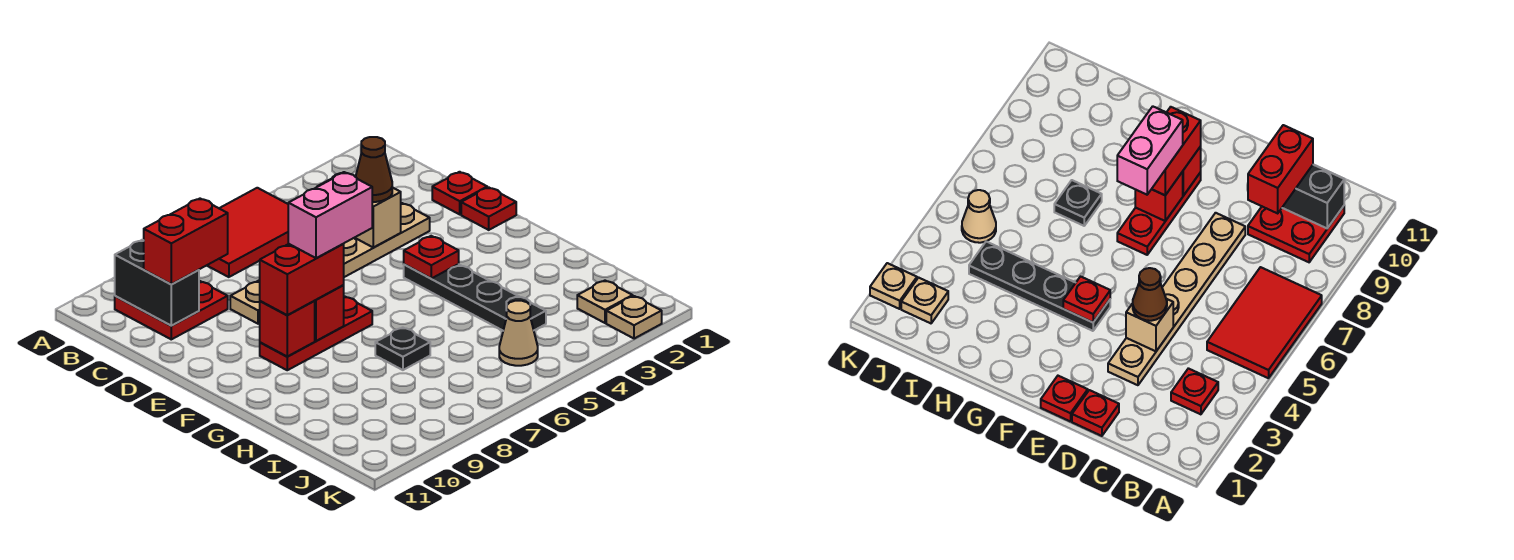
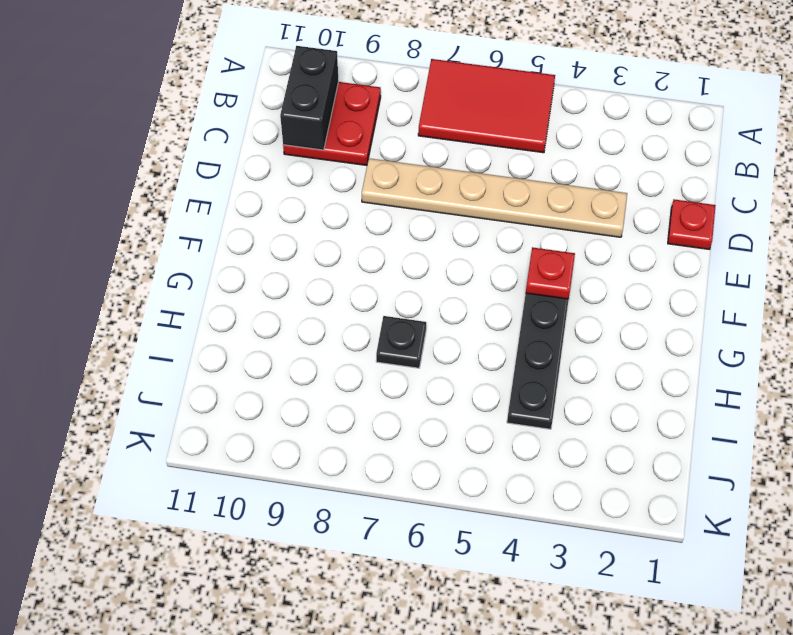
none -> red 1x1 plate [1171,368,1218,414]
none -> red 1x1 plate [461,187,516,230]
none -> red 1x3 plate [260,296,372,370]

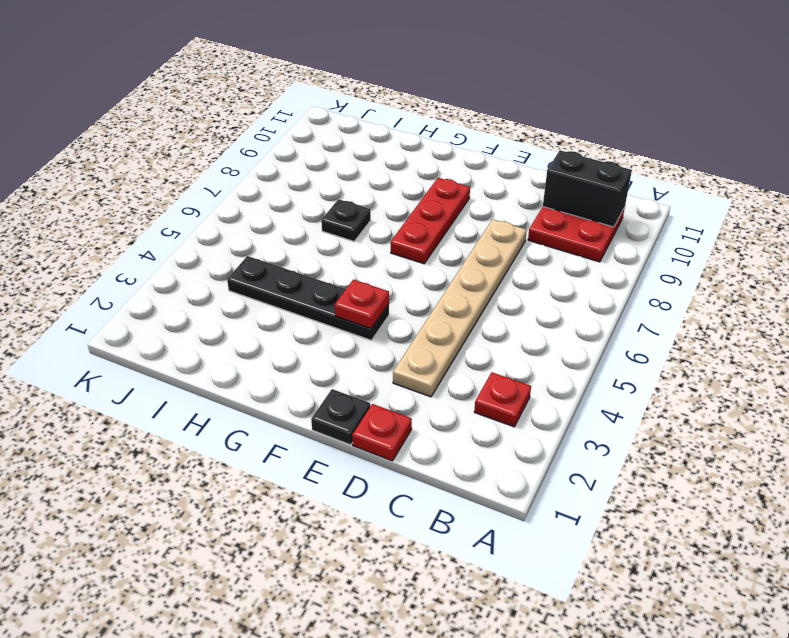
black 1x1 plate [311,389,370,445] -> red 1x1 plate [461,187,516,230]
none -> red 2x3 tile [207,188,289,277]
none -> tan 1x1 plate [577,281,633,323]
none -> tan 1x1 cone [499,301,538,366]

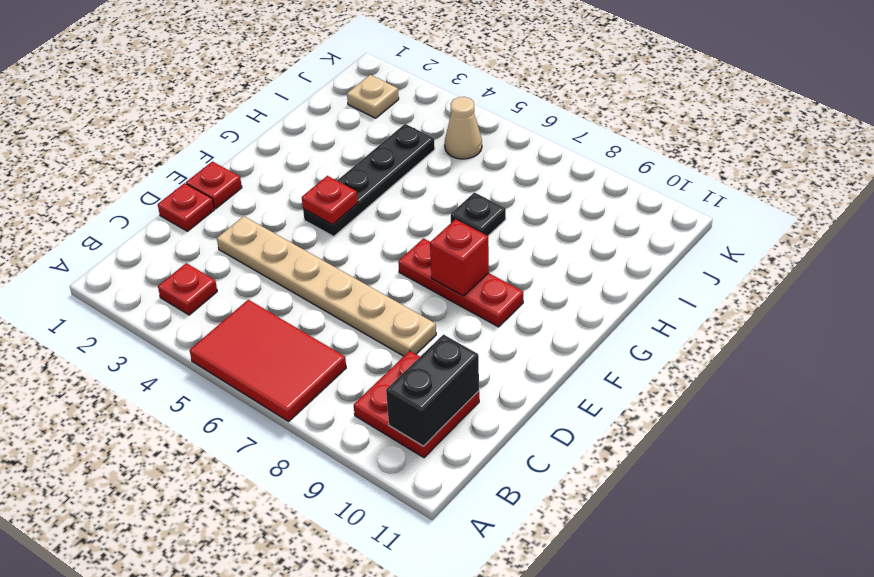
none -> tan 1x1 plate [606,296,662,339]
none -> tan 1x1 brick [355,187,401,247]
none -> red 1x1 brick [260,301,315,356]

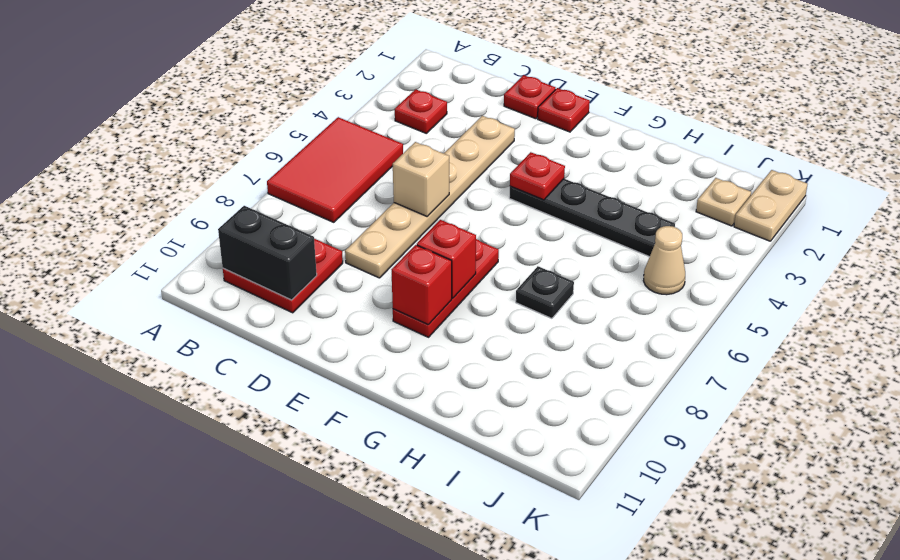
tan 1x1 brick [393,142,449,216] -> tan 1x1 brick moved to [355,187,401,247]
tan 1x2 plate [734,170,808,241] -> tan 1x1 plate [606,296,662,339]
none -> red 1x2 brick [144,199,228,284]
none -> brown 1x1 cone [356,137,392,202]
none -> red 1x2 brick [260,244,344,315]

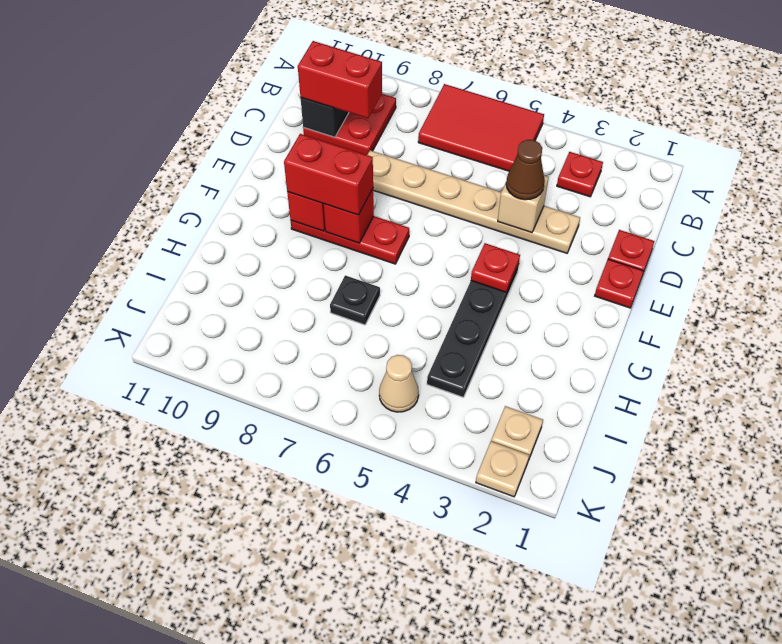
none -> pink 1x2 brick [288,172,372,258]

